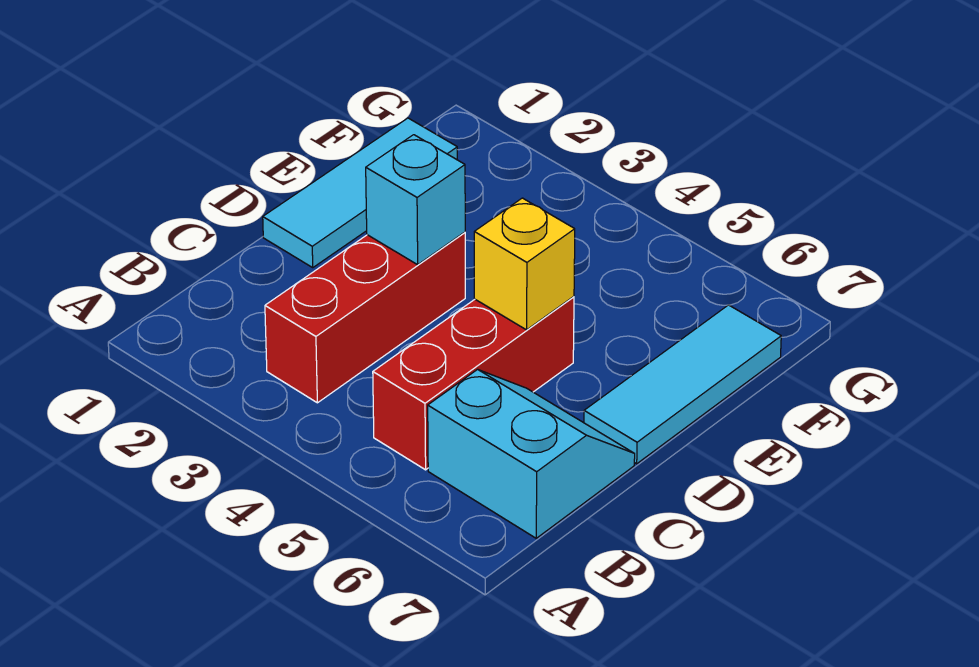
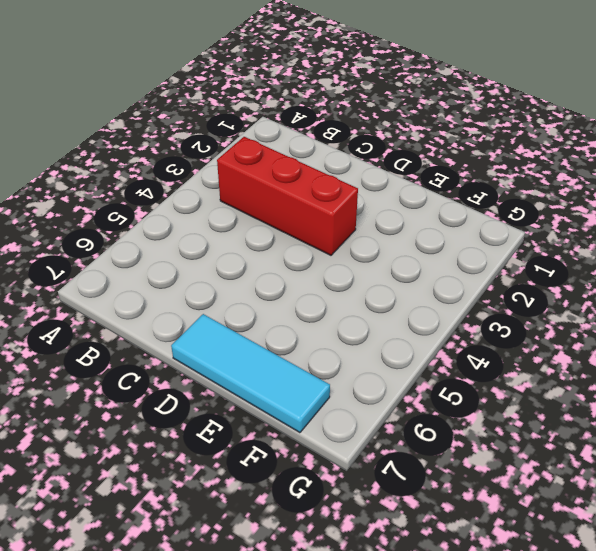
none -> red 1x3 brick [373,297,574,470]
none -> cyan 2x2 slope [428,369,635,538]

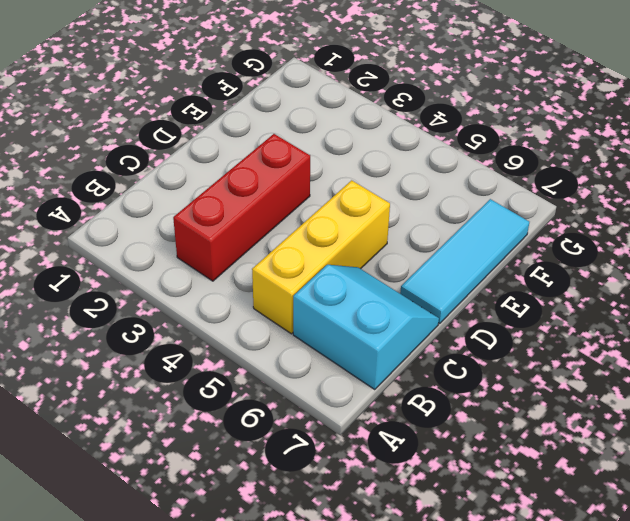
yellow 1x3 brick [252,180,390,334] -> red 1x3 brick [373,297,574,470]
none -> cyan 1x3 tile [263,118,457,267]
none -> cyan 1x1 brick [366,135,465,265]

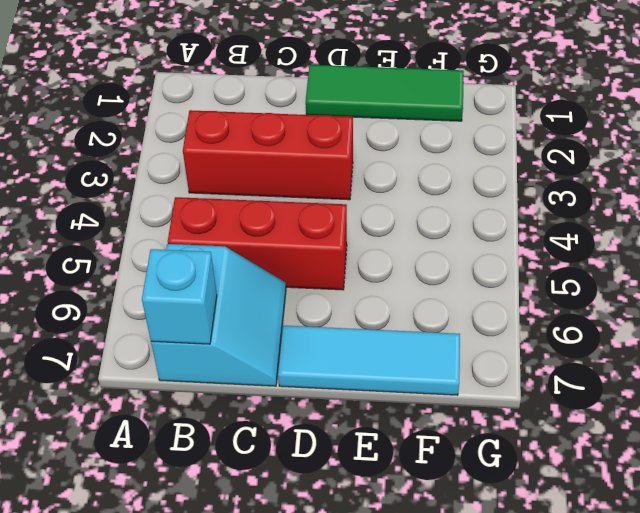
cyan 1x1 brick [142,249,217,344] -> cyan 1x1 brick moved to [366,135,465,265]
green 1x3 tile [306,65,464,121] -> cyan 1x3 tile [263,118,457,267]
none -> yellow 1x1 brick [474,198,575,330]

